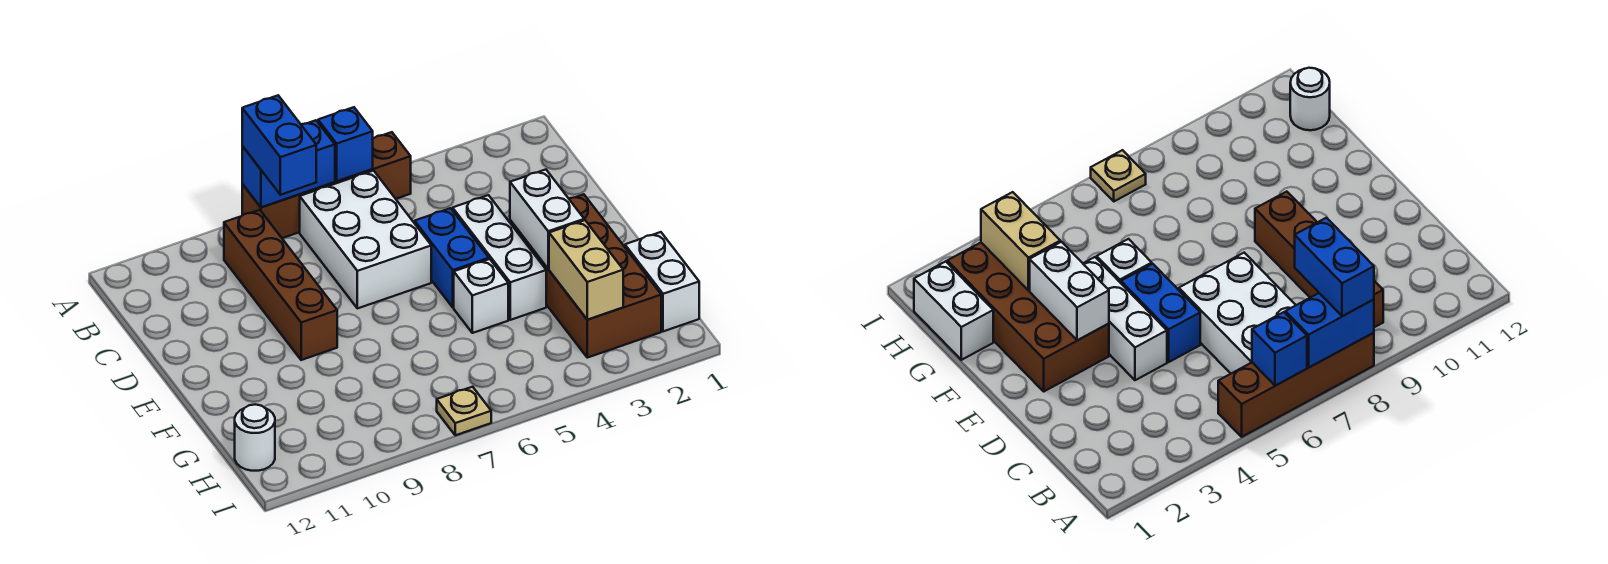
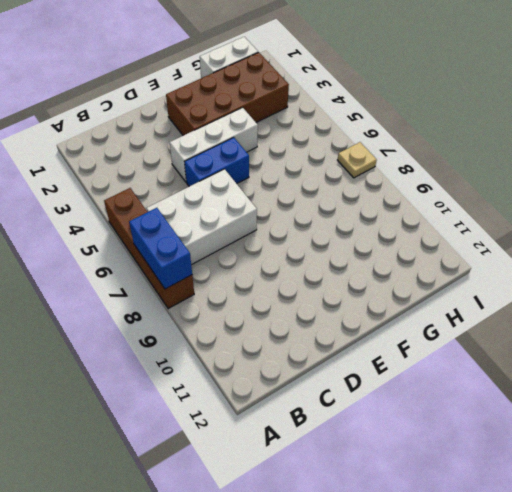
none -> brown 1x4 brick [224,210,337,360]
none -> white 1x1 brick [454,259,508,333]
none -> white 1x1 round brick [235,404,275,471]

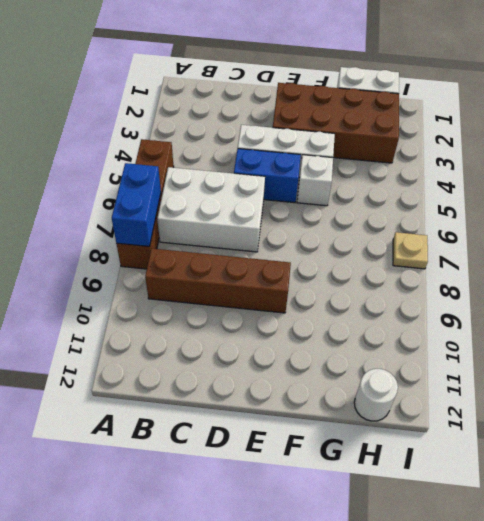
none -> blue 1x1 brick [318,107,373,181]
none -> white 1x2 brick [510,170,584,269]
none -> tan 1x2 brick [549,220,623,320]

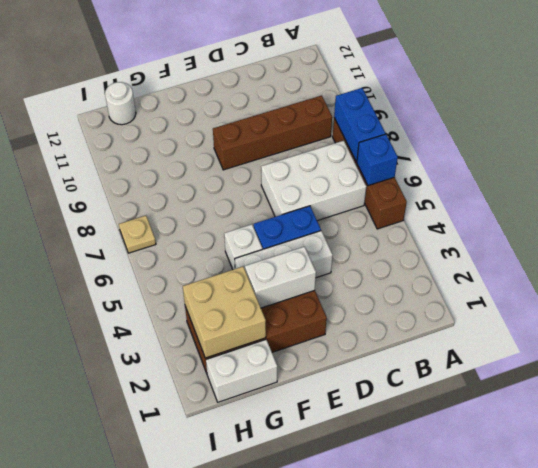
tan 2x2 brick [183,267,266,358] -> tan 1x2 brick [549,220,623,320]
none -> blue 1x2 brick [242,96,316,195]

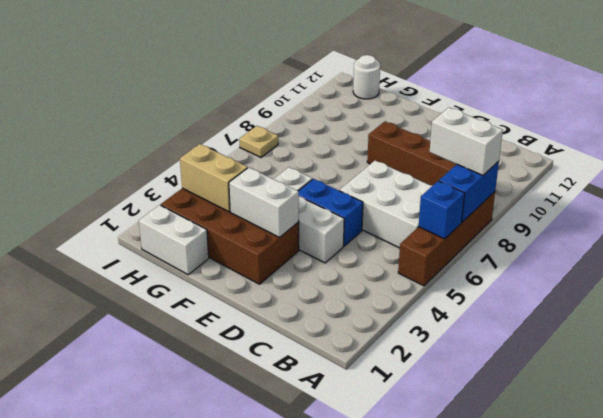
white 1x2 brick [430,107,503,175] -> blue 1x2 brick [242,96,316,195]

